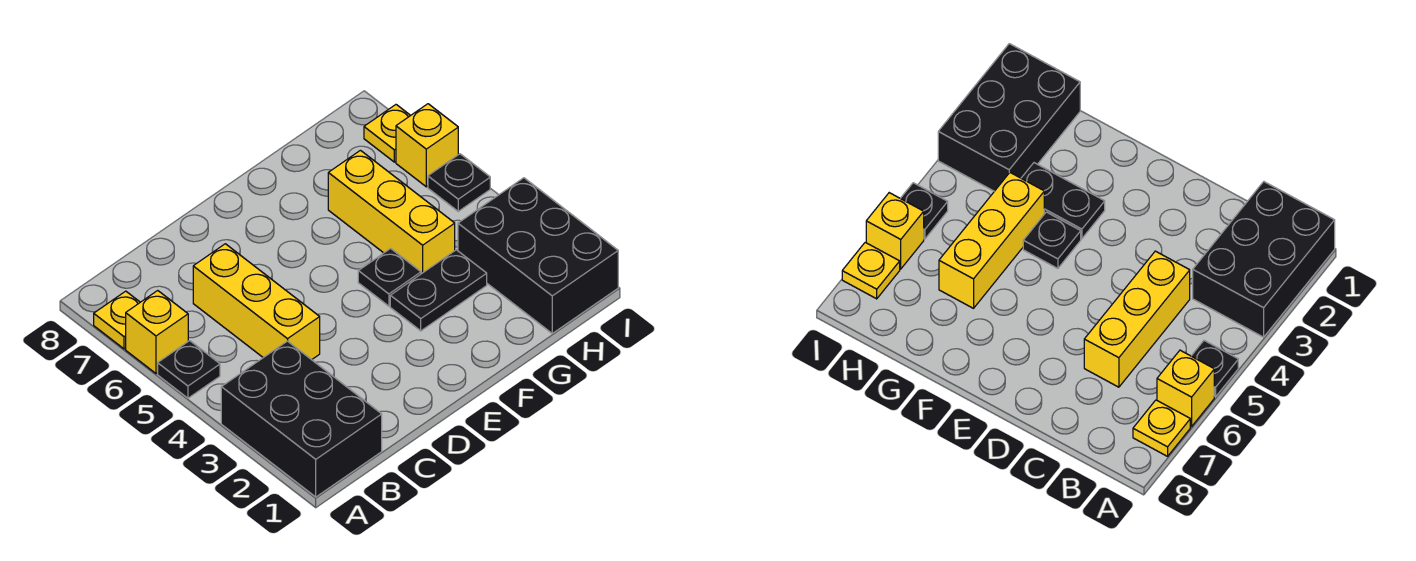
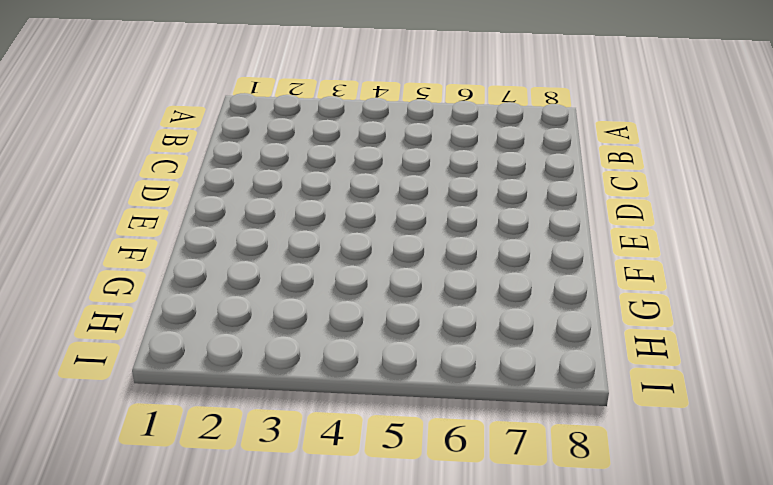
none -> black 2x3 brick [221,341,382,497]
none -> black 1x1 plate [158,341,220,398]
none -> yellow 1x1 brick [126,291,188,373]

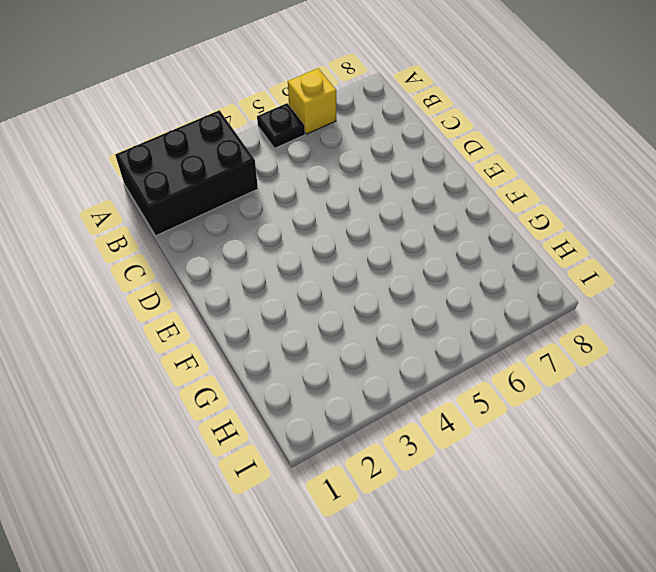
none -> yellow 1x1 plate [94,291,140,349]
none -> yellow 1x3 brick [193,244,320,360]
none -> black 1x2 plate [390,250,487,331]

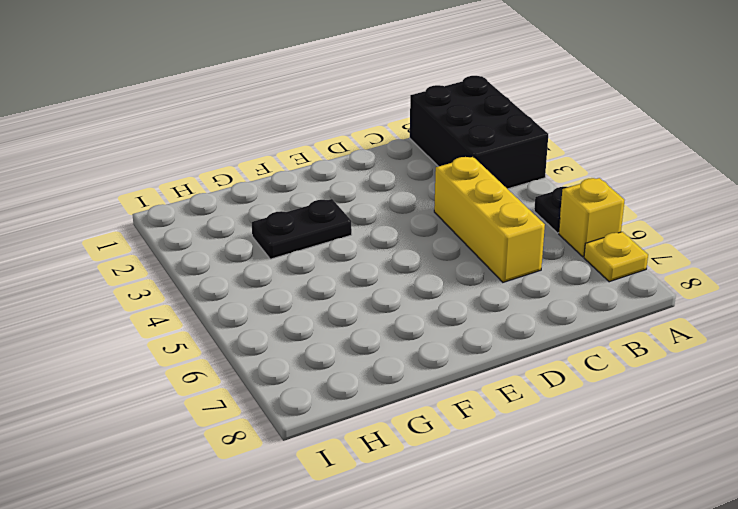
none -> black 1x1 plate [358,249,421,306]
none -> yellow 1x3 brick [328,150,455,274]
none -> black 2x3 brick [458,178,618,333]

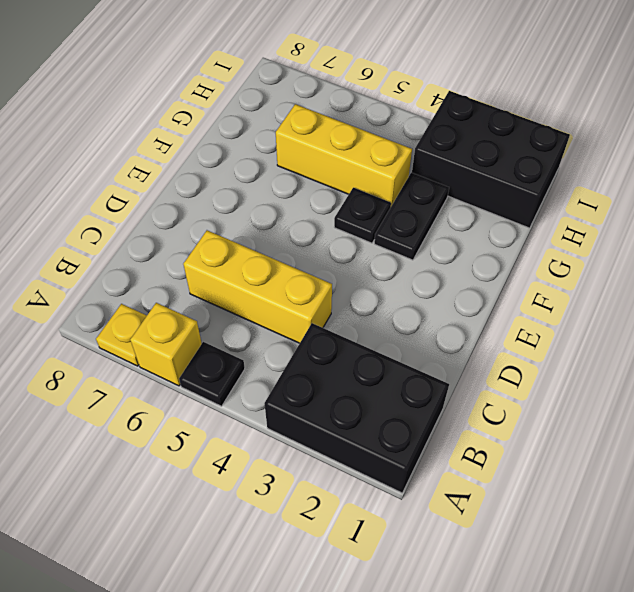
none -> black 1x1 plate [428,154,490,211]
none -> yellow 1x1 brick [396,104,458,187]
none -> yellow 1x1 plate [364,105,411,162]

